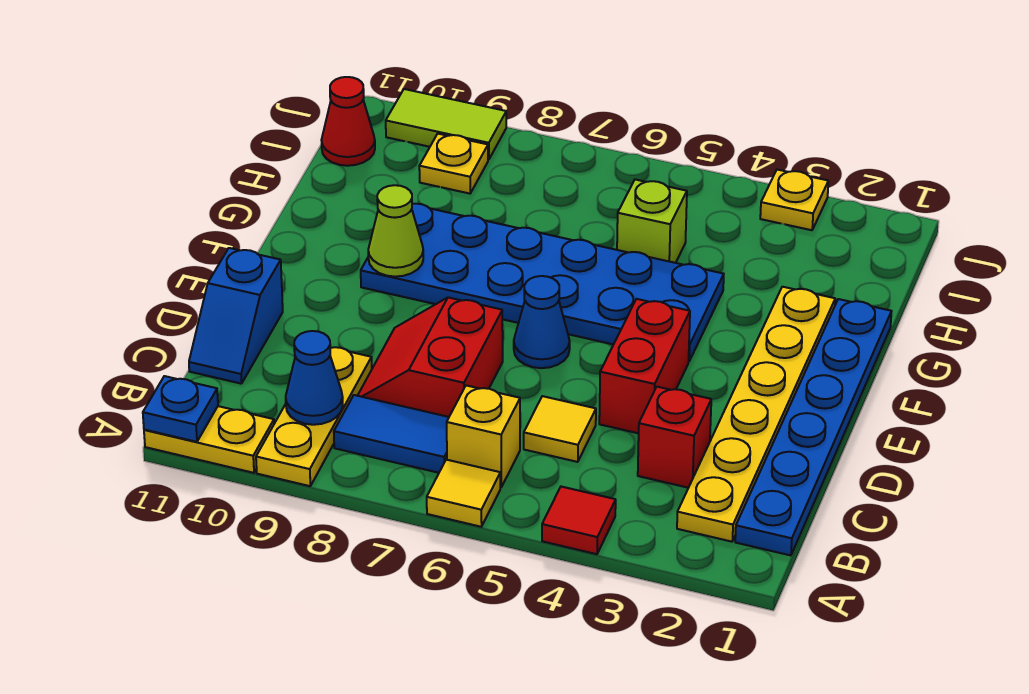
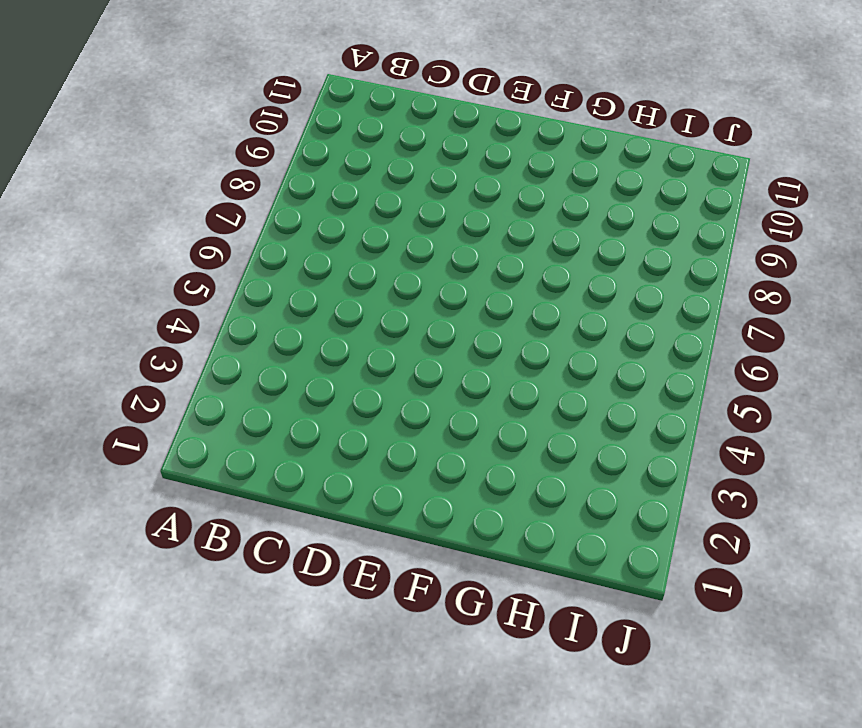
none -> red 1x1 tile [542,487,616,554]
none -> yellow 1x1 tile [427,460,500,527]
none -> yellow 1x3 plate [256,347,372,486]

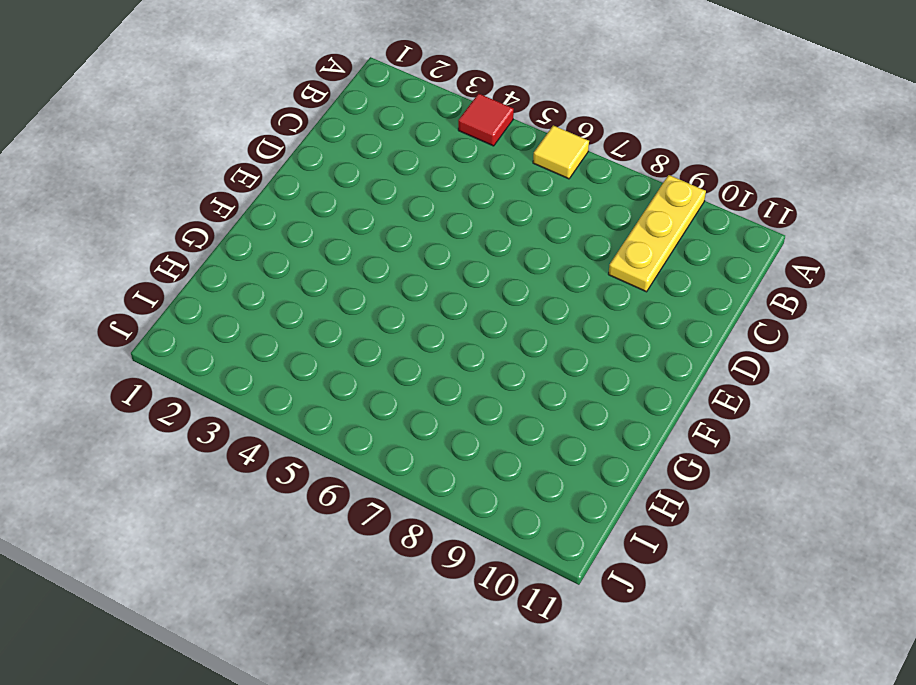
none -> yellow 1x2 plate [144,406,274,473]
none -> blue 1x6 plate [735,299,892,555]
none -> yellow 1x6 plate [677,287,835,542]

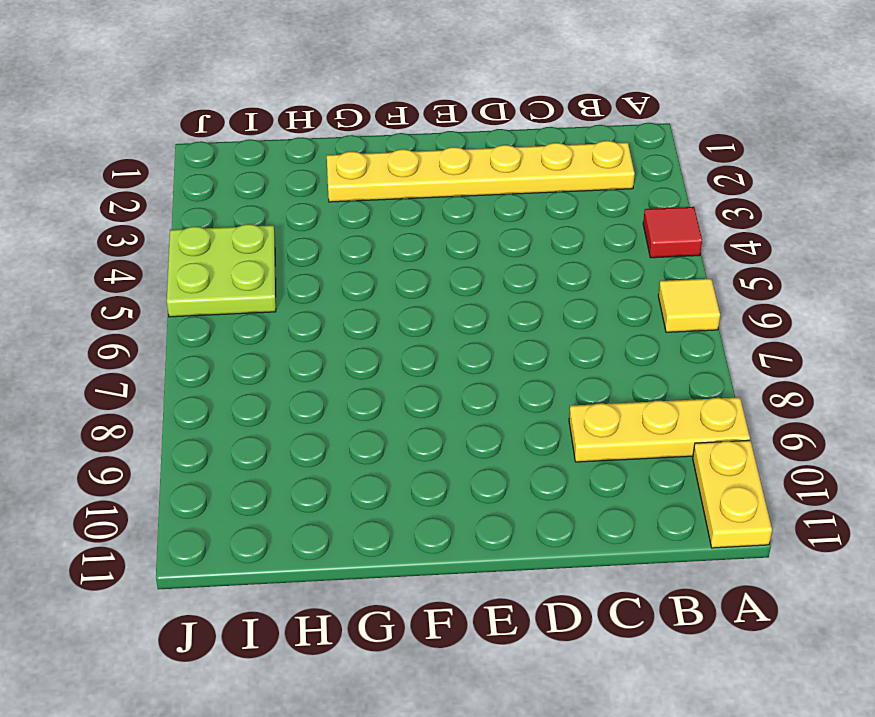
lime 2x2 plate [167,224,276,317] -> none
none -> blue 1x6 plate [735,299,892,555]
none -> yellow 1x1 brick [447,385,520,487]
none -> blue 1x2 tile [334,395,449,473]

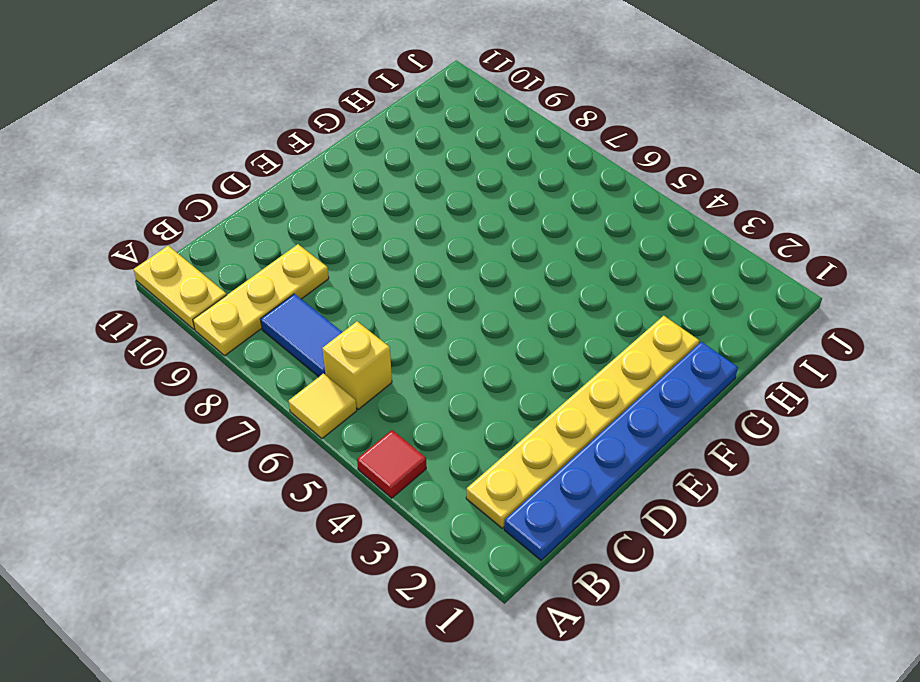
none -> red 1x1 brick [638,387,711,488]
none -> yellow 1x1 tile [524,396,596,462]
none -> red 2x2 slope [358,297,503,417]

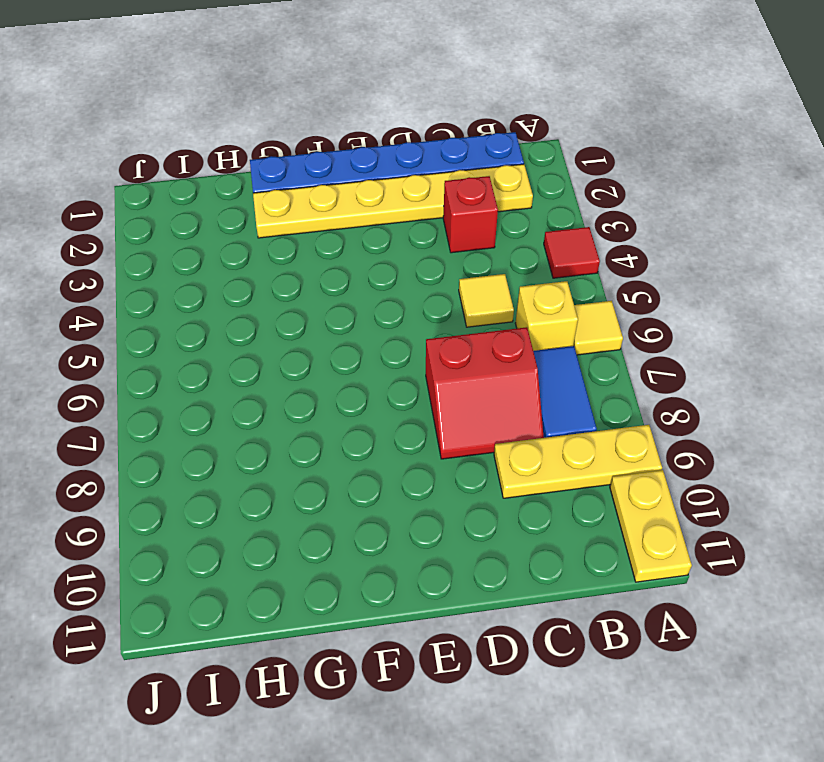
none -> blue 1x2 slope [189,248,283,384]
none -> red 1x2 brick [599,299,690,433]
none -> blue 1x1 cone [514,276,570,368]

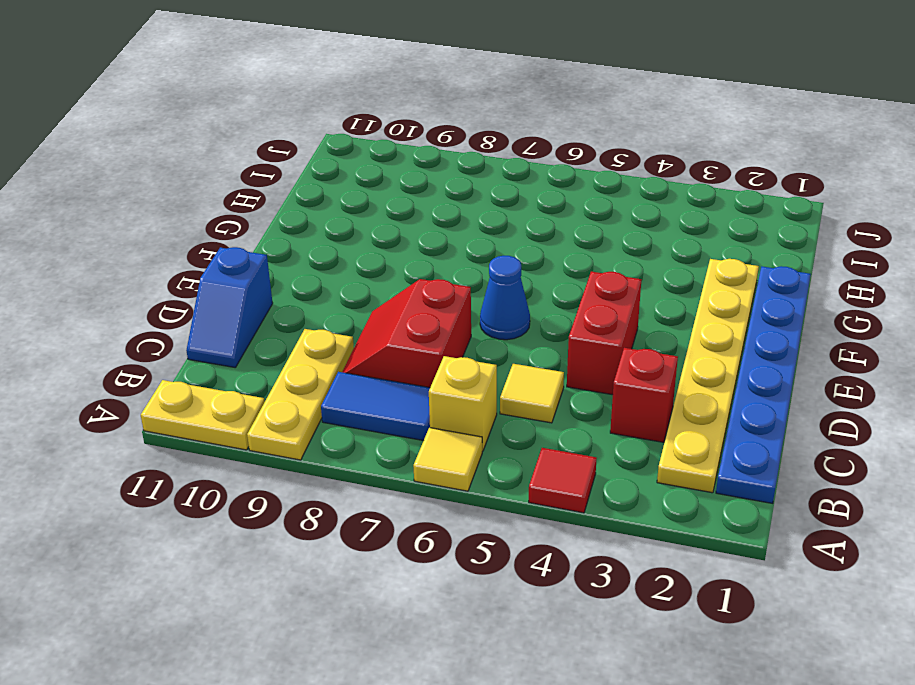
none -> blue 2x6 plate [361,204,724,361]
none -> lime 1x1 brick [617,180,687,263]
none -> yellow 1x1 plate [419,134,488,194]

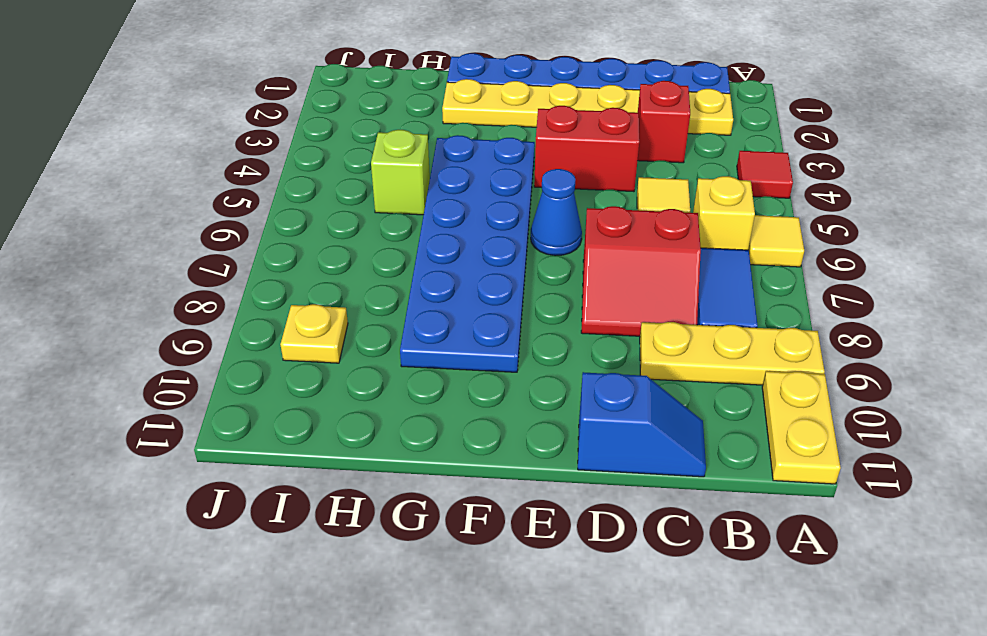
none -> red 1x1 cone [322,77,375,166]
none -> yellow 1x1 plate [760,170,828,230]
none -> lime 1x2 tile [386,89,506,160]

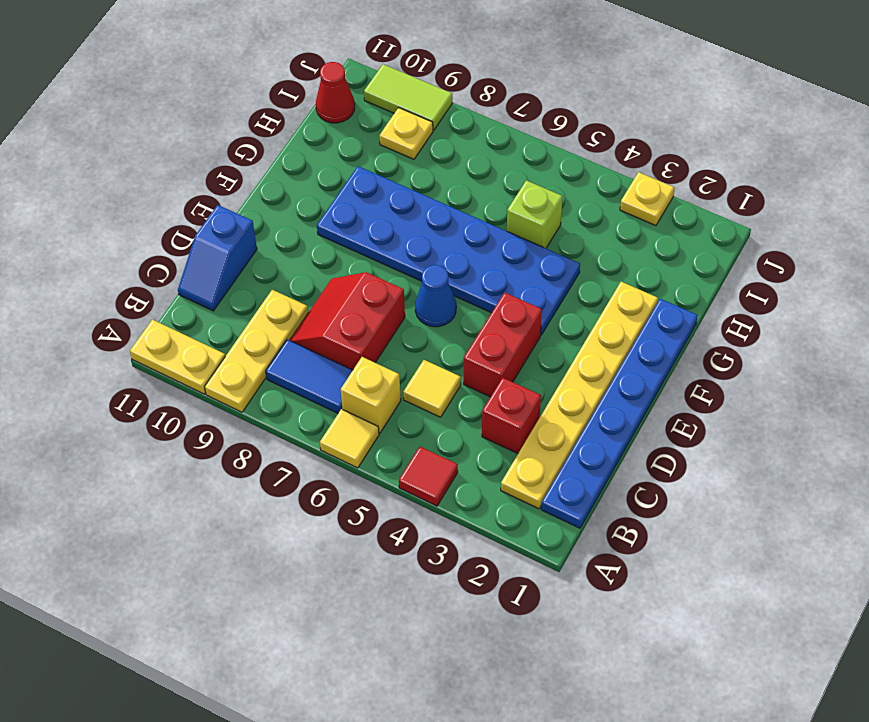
none -> blue 1x1 plate [143,376,218,442]
none -> blue 1x1 cone [286,331,343,425]
none -> lime 1x1 cone [368,185,423,277]

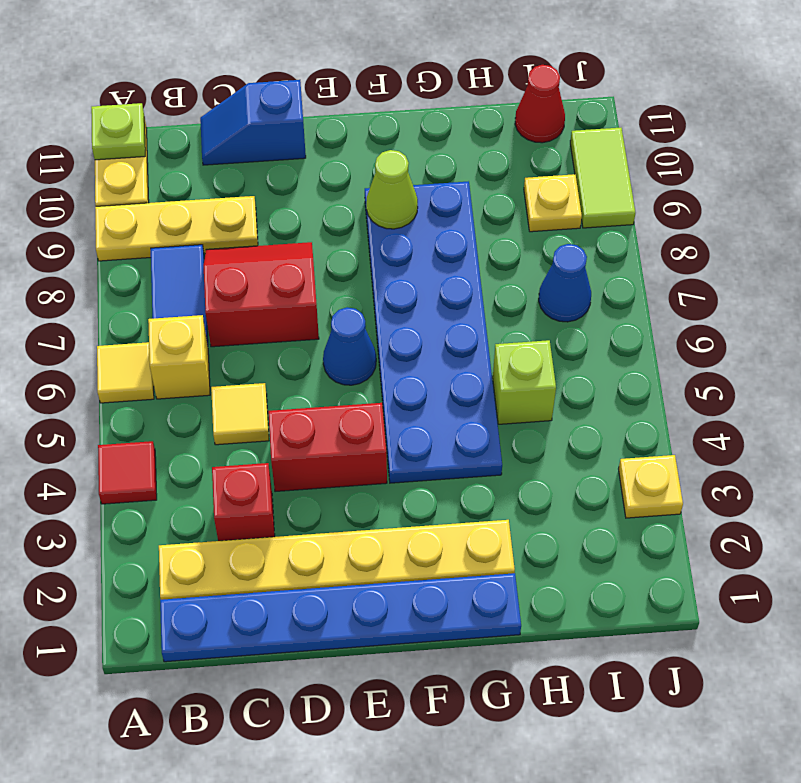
lime 1x1 plate [91,103,145,160] -> blue 1x1 plate [143,376,218,442]
blue 1x1 cone [539,244,591,322] -> blue 1x1 cone moved to [286,331,343,425]

